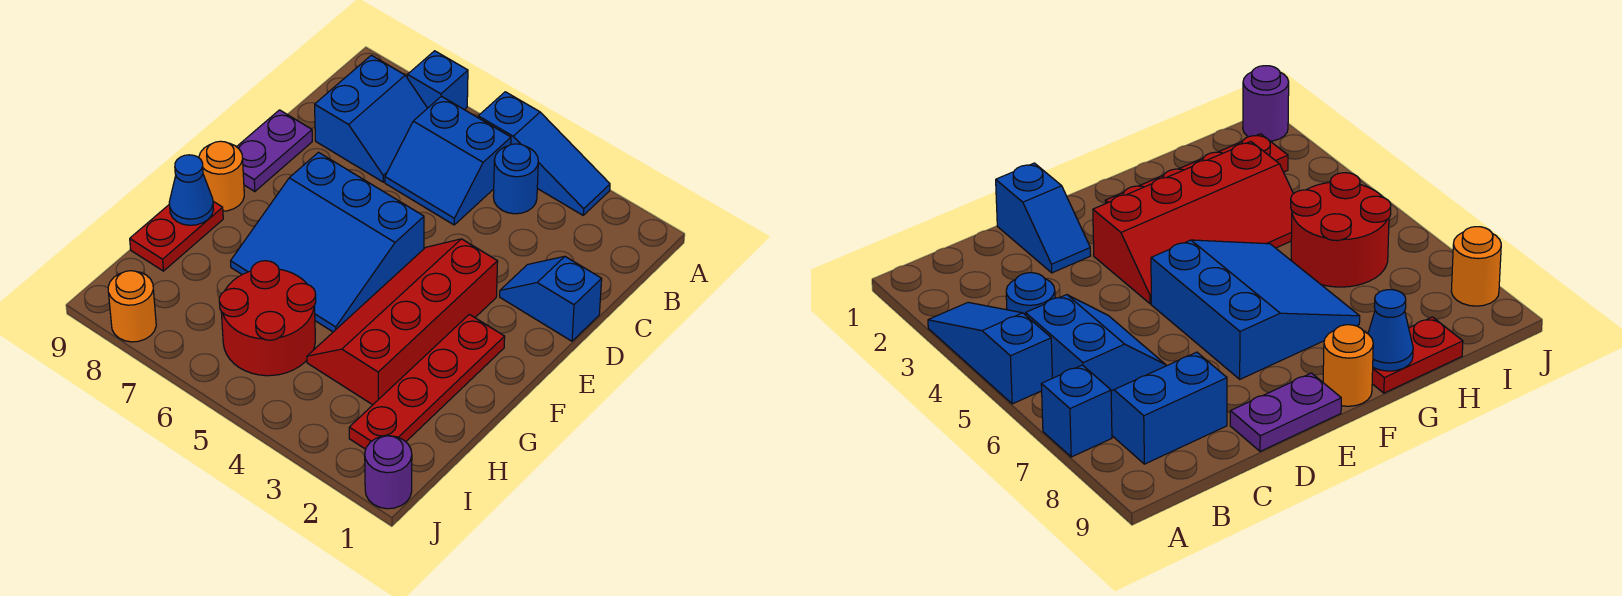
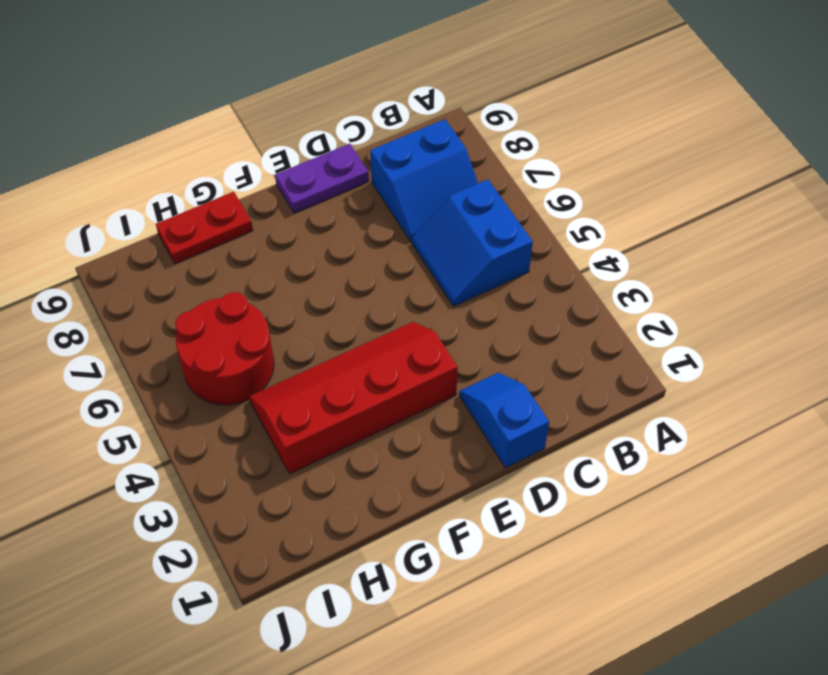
none -> blue 1x3 slope [478,92,610,215]
none -> blue 1x1 brick [407,51,468,110]
none -> blue 1x1 round brick [493,144,538,214]

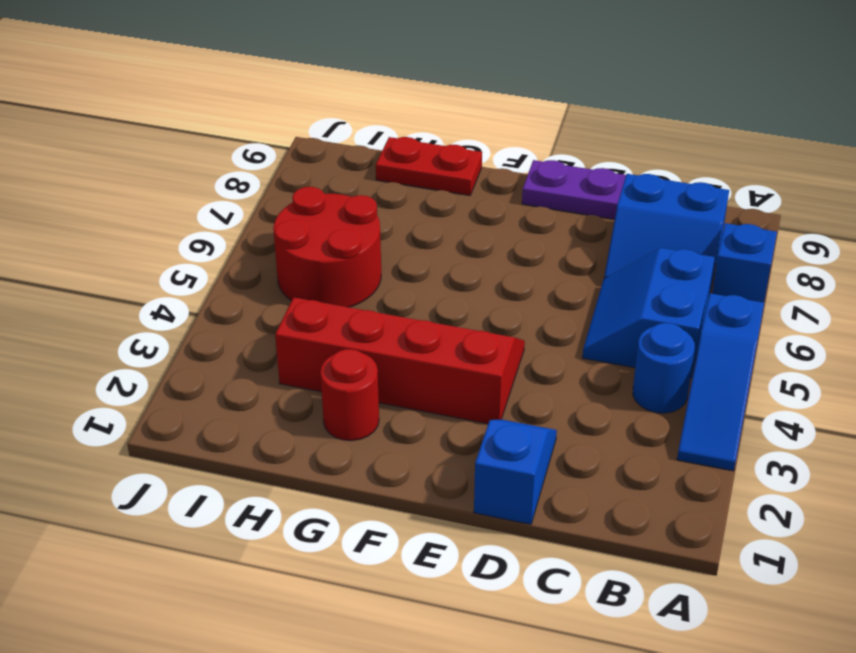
red 1x1 round brick [320,349,379,441] -> red 1x4 plate [349,314,505,449]
none -> blue 3x3 slope [231,152,424,332]
none -> orange 1x1 round brick [199,141,244,211]
none -> purple 1x1 round brick [365,436,412,509]

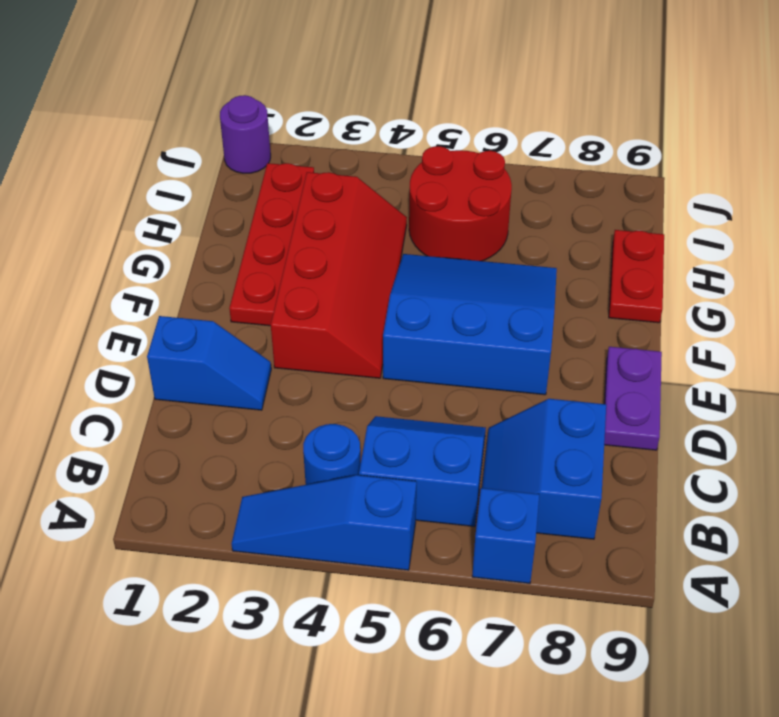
none -> orange 1x1 round brick [199,141,244,211]
none -> orange 1x1 round brick [108,271,156,342]
none -> blue 1x1 cone [169,155,214,225]

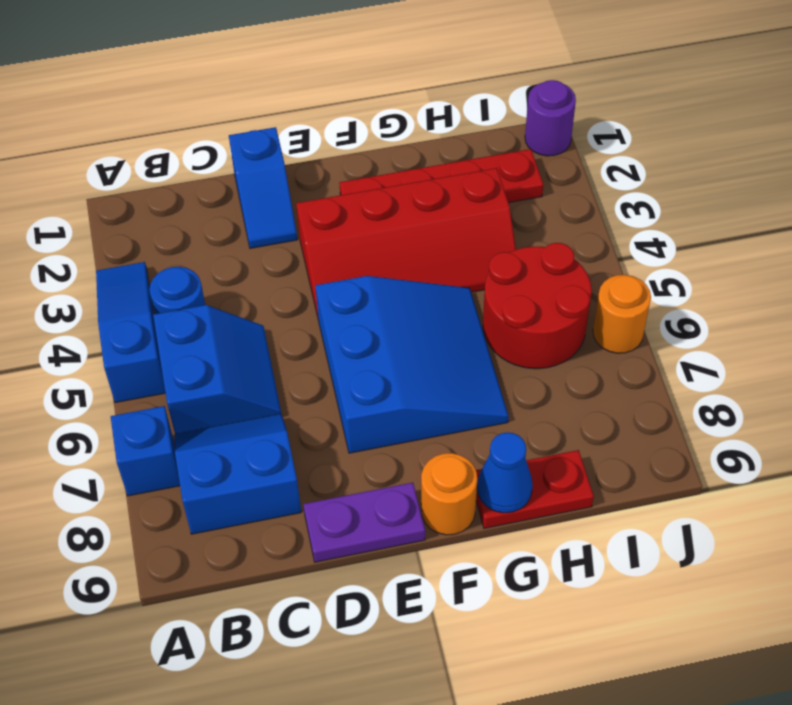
orange 1x1 round brick [593,275,651,353] -> orange 1x1 round brick moved to [108,271,156,342]

